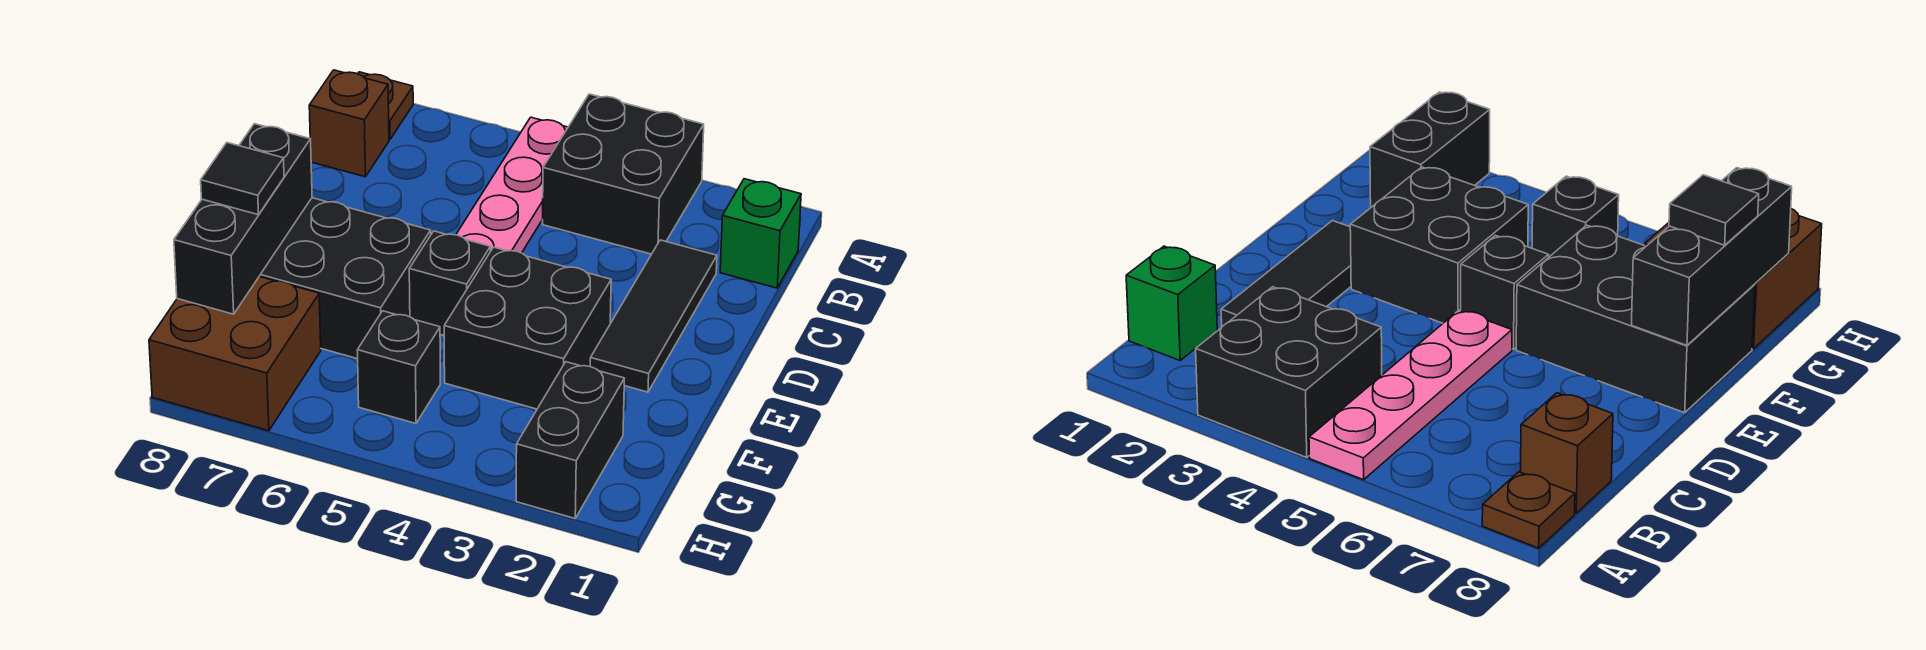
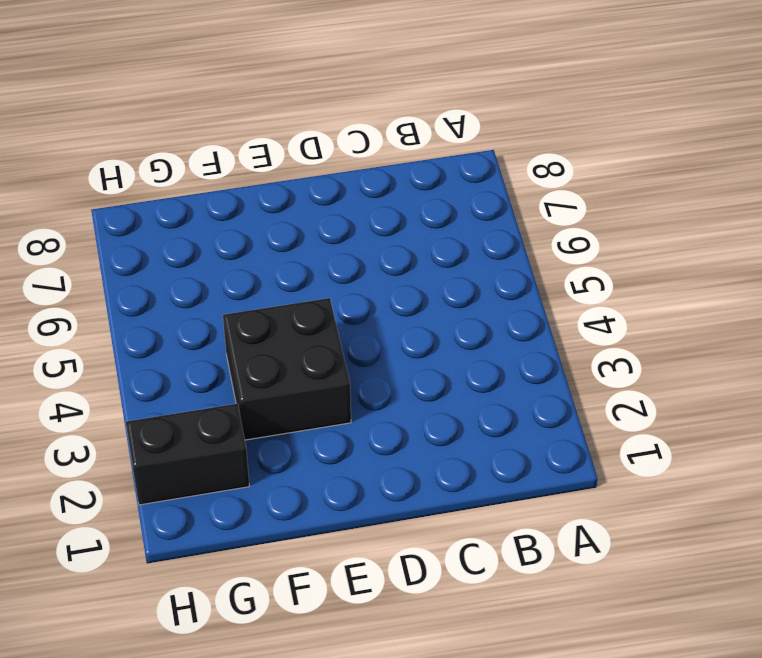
none -> black 2x2 brick [543,94,704,254]
none -> pink 1x4 plate [456,117,568,253]
none -> brown 1x1 plate [358,72,413,139]

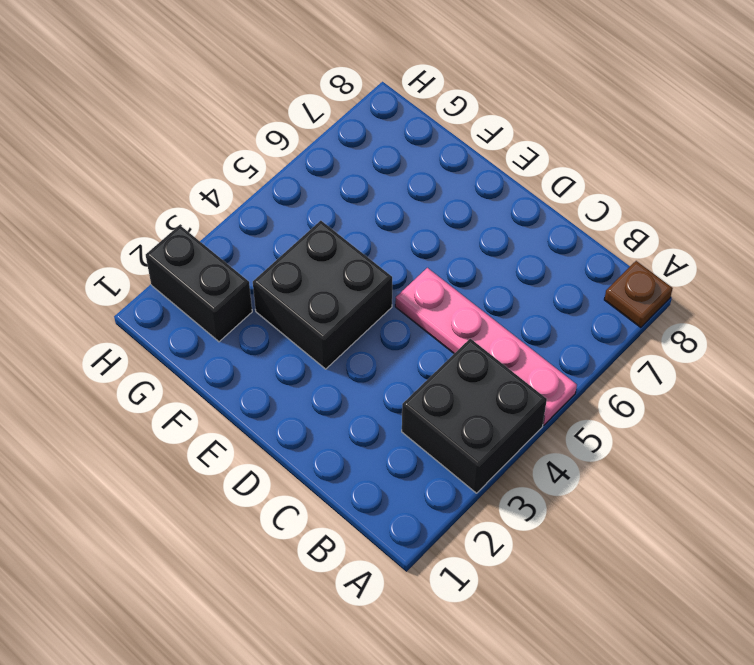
none -> green 1x1 brick [720,179,801,288]
none -> brown 1x1 brick [309,70,389,177]
none -> black 1x3 tile [590,240,717,392]

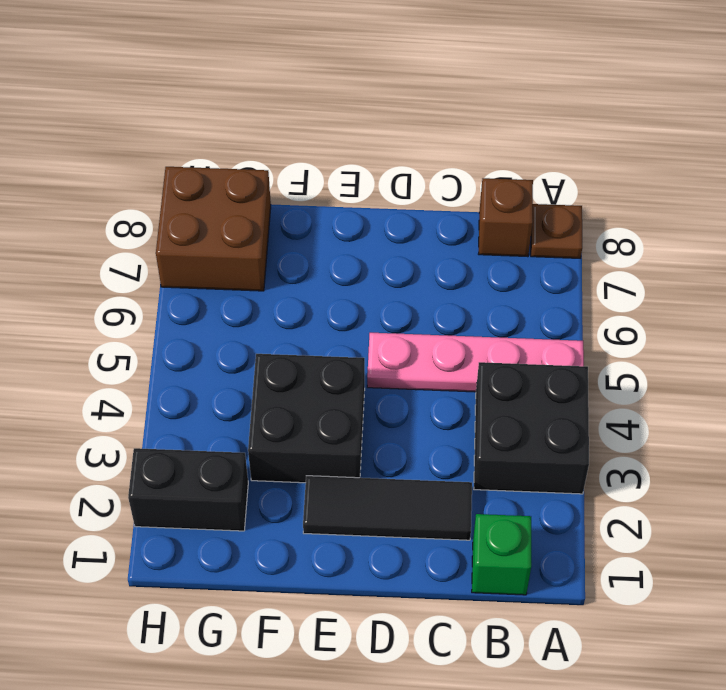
none -> black 1x1 brick [409,231,490,335]
none -> black 2x3 brick [259,198,431,359]
none -> black 1x1 brick [357,311,440,423]

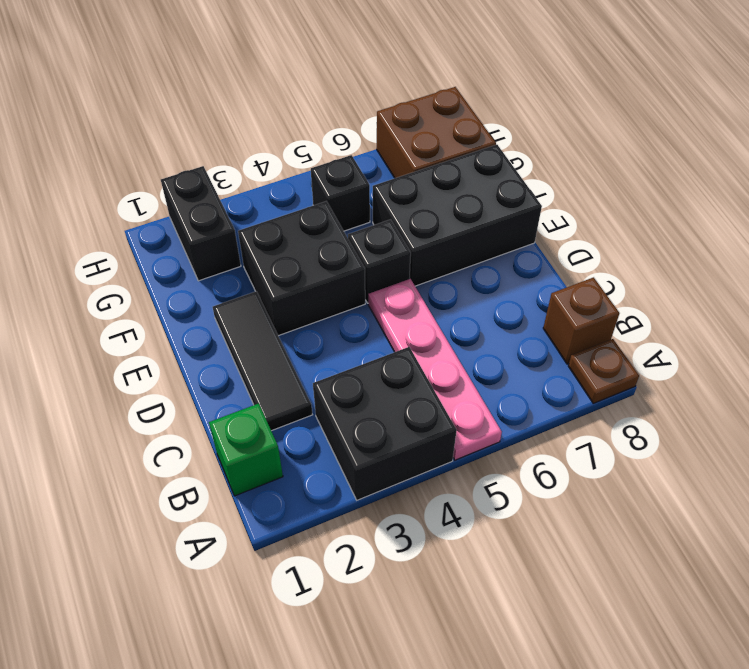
none -> black 1x3 brick [174,124,312,314]
none -> black 1x1 tile [201,143,284,215]

